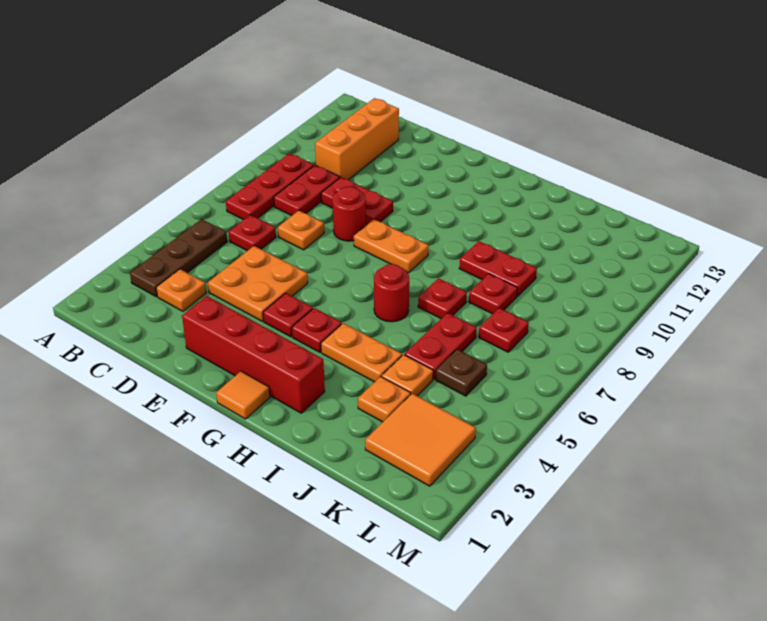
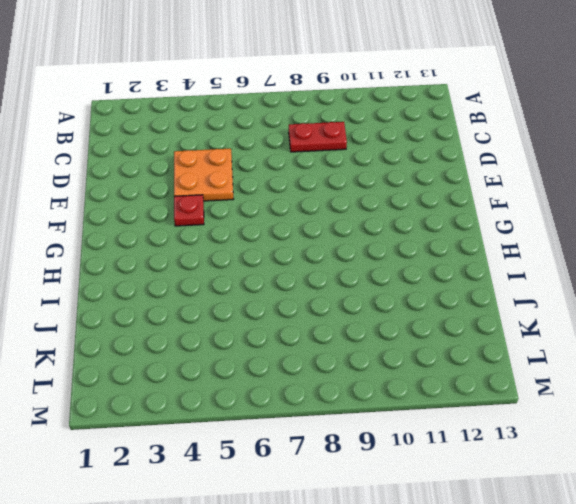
none -> brown 1x3 plate [130,219,227,297]
none -> red 1x3 plate [226,153,314,220]
none -> orange 1x1 plate [156,269,206,311]

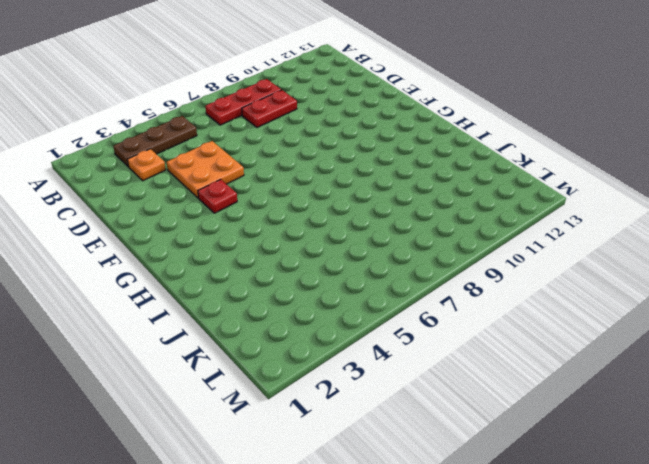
none -> red 1x1 plate [229,215,276,251]
none -> orange 1x3 brick [315,98,399,180]
none -> orange 1x1 plate [278,210,324,250]

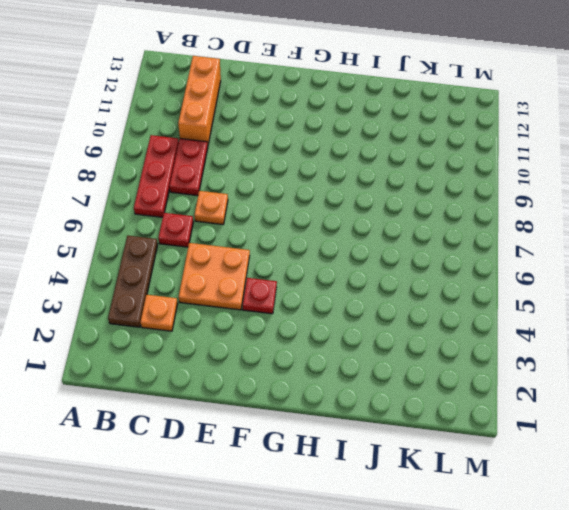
none -> red 1x2 plate [321,177,393,224]
none -> red 1x4 brick [182,296,325,413]
none -> red 1x1 round brick [332,186,366,241]

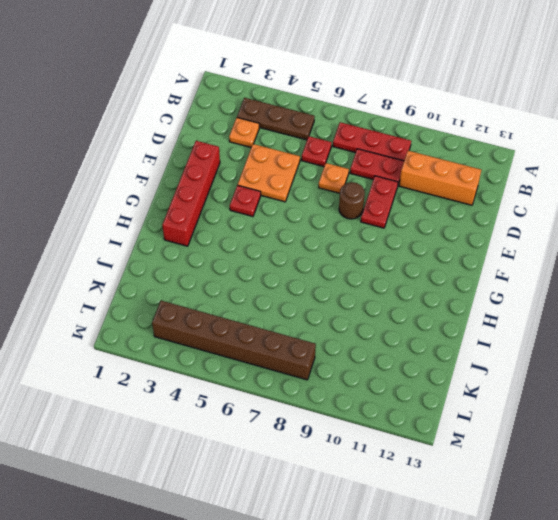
brown 1x1 round brick [339,182,365,219] -> red 1x1 round brick [332,186,366,241]
brown 1x6 brick [152,301,316,380] -> orange 2x2 tile [365,394,476,486]
none -> orange 1x2 plate [354,219,429,273]
none -> orange 1x1 tile [216,371,270,419]
none -> red 1x1 plate [292,308,342,352]

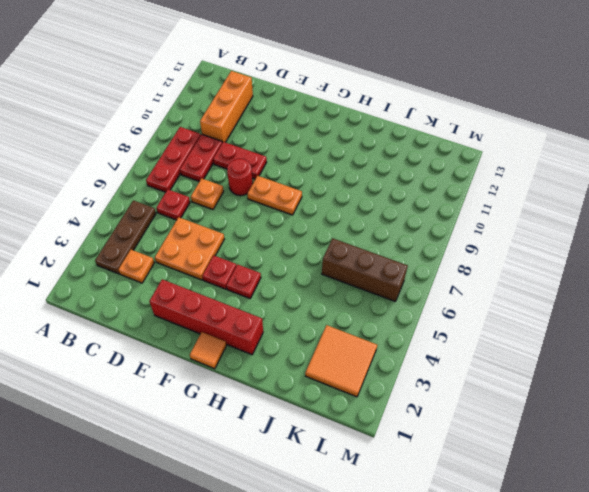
brown 1x3 brick [322,238,408,301] -> red 1x2 plate [405,313,477,379]
none -> orange 1x2 plate [321,323,402,382]
none -> red 1x1 round brick [374,264,409,322]
none -> red 1x1 plate [418,278,467,318]

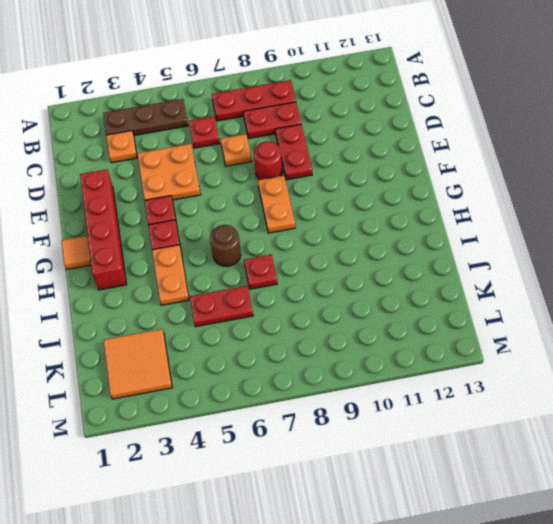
brown 1x1 round brick [210,225,241,266] -> red 1x1 round brick [374,264,409,322]
none -> orange 1x3 brick [315,98,399,180]
none -> red 1x2 plate [459,241,537,297]
none -> orange 1x1 plate [358,376,411,422]

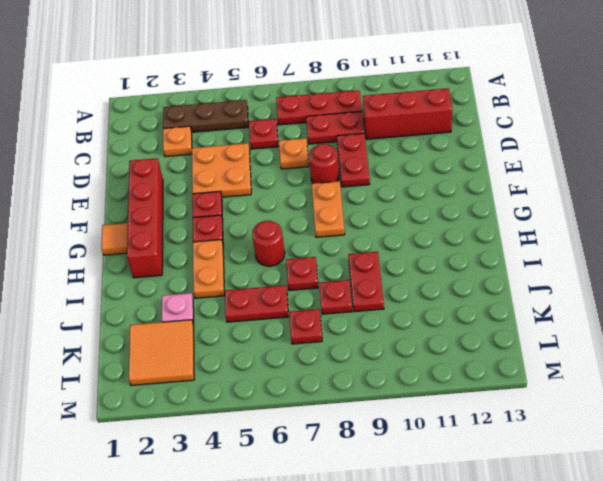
red 1x3 brick [363,88,452,139] -> orange 1x3 brick [315,98,399,180]
pink 1x1 plate [162,293,194,325] -> orange 1x1 plate [358,376,411,422]
none -> orange 1x1 plate [382,355,433,396]
none -> brown 1x1 plate [436,349,487,396]

